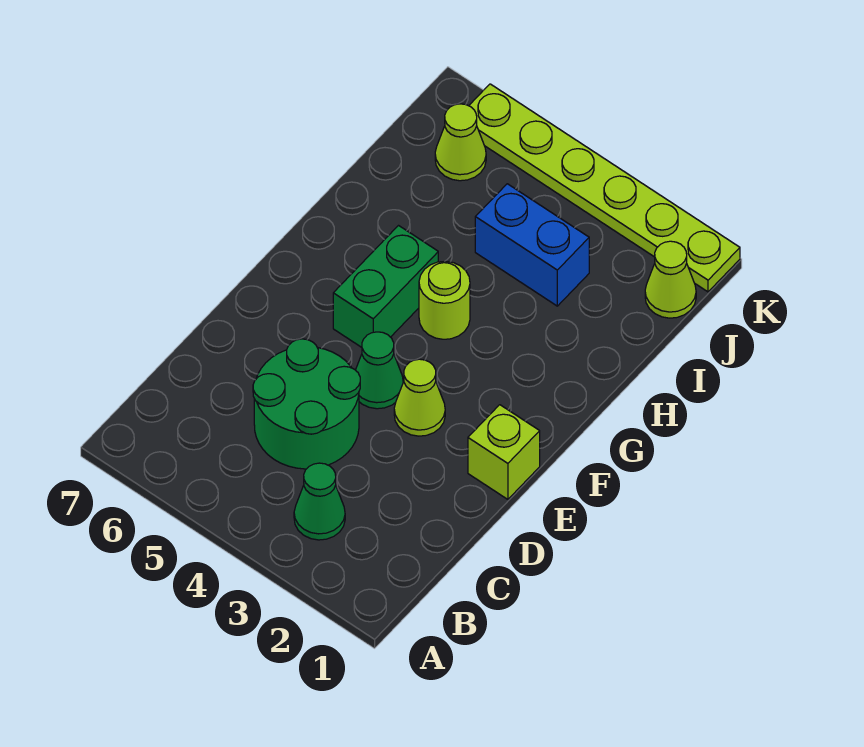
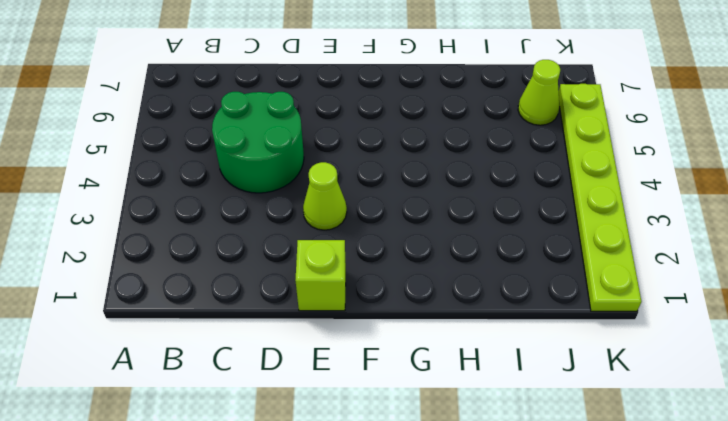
none -> green 1x1 cone [294,463,345,540]
none -> green 1x1 cone [356,332,403,409]

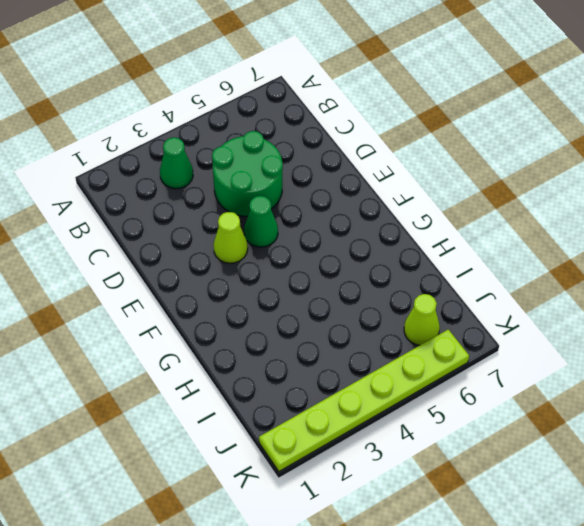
none -> lime 1x1 brick [468,405,540,499]
none -> green 1x2 brick [333,226,438,347]

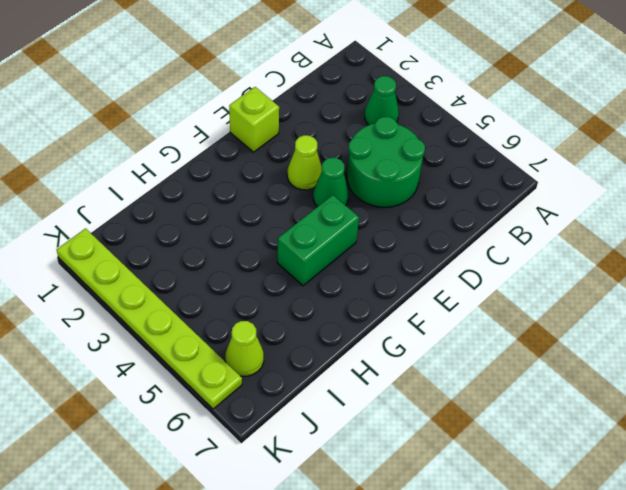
none -> lime 1x1 round brick [419,261,470,339]
none -> blue 1x2 brick [475,184,589,306]

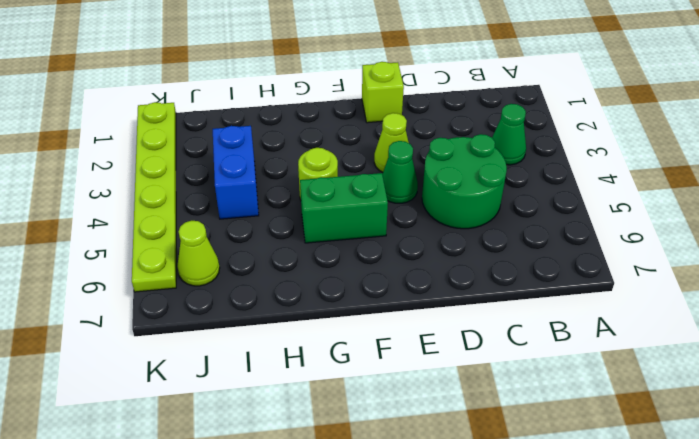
none -> lime 1x1 cone [645,241,696,318]

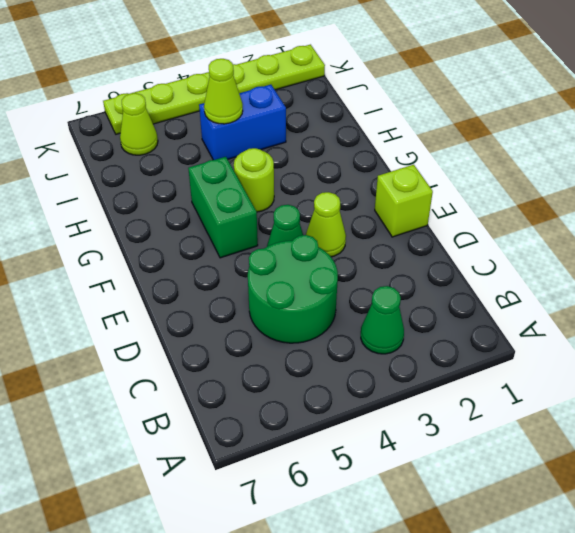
lime 1x1 cone [204,59,243,124] -> lime 1x1 cone moved to [645,241,696,318]

